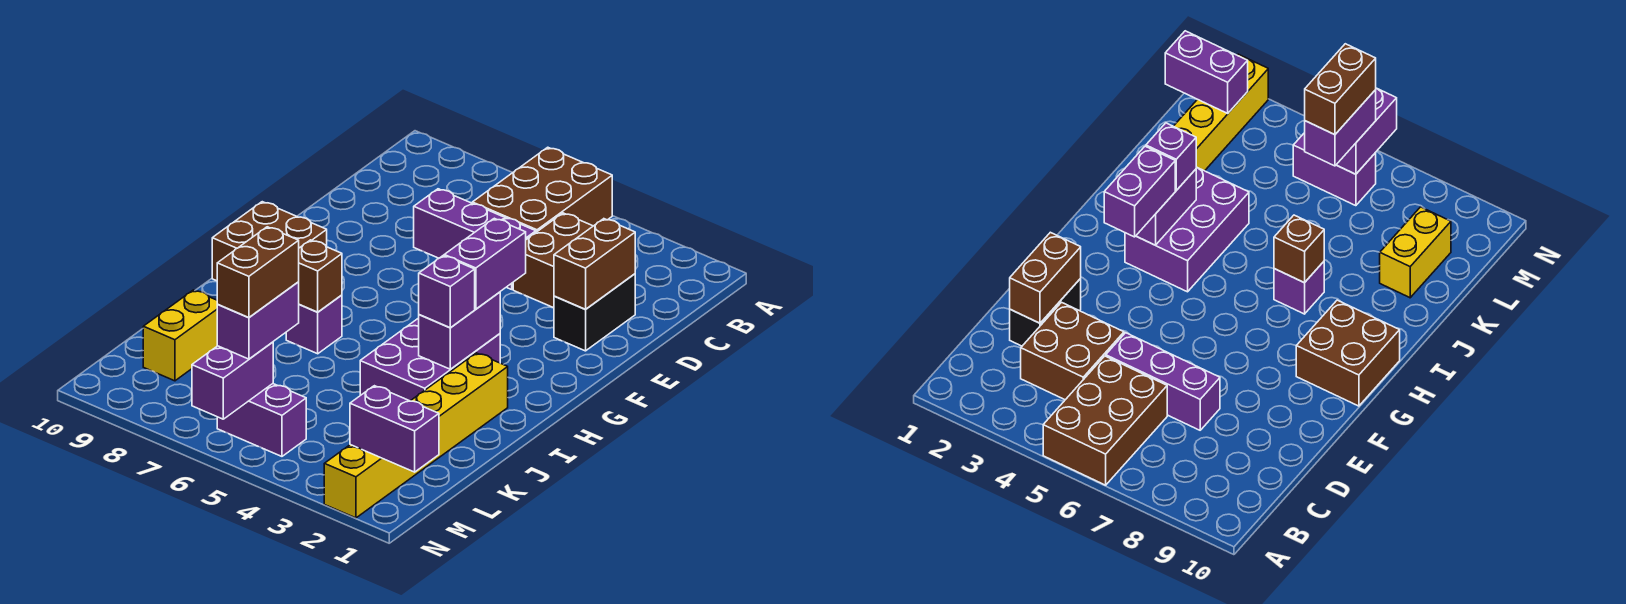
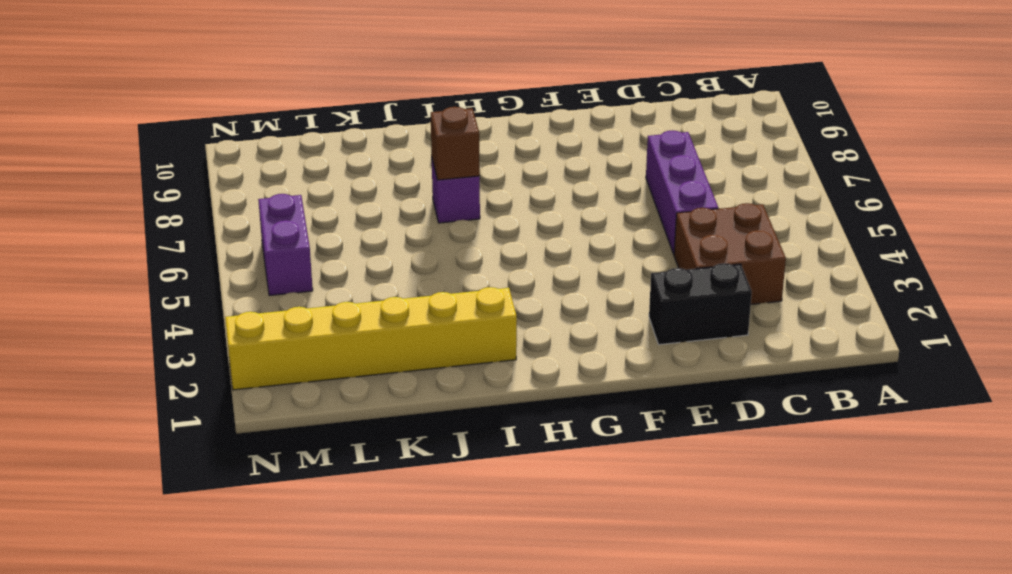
none -> brown 2x3 brick [472,147,612,232]
none -> brown 2x2 brick [212,202,327,281]
none -> purple 2x3 brick [360,318,500,401]

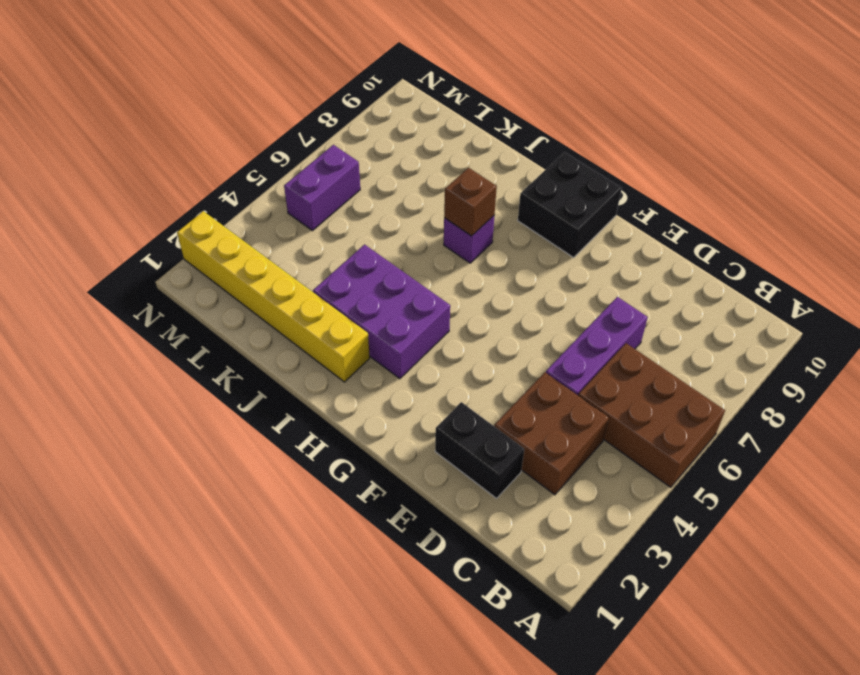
black 2x2 brick [518,152,622,257] -> brown 2x2 brick [212,202,327,281]
none -> yellow 1x2 brick [143,290,218,381]
none -> brown 1x2 brick [554,219,635,309]
none -> purple 1x2 brick [419,292,500,369]

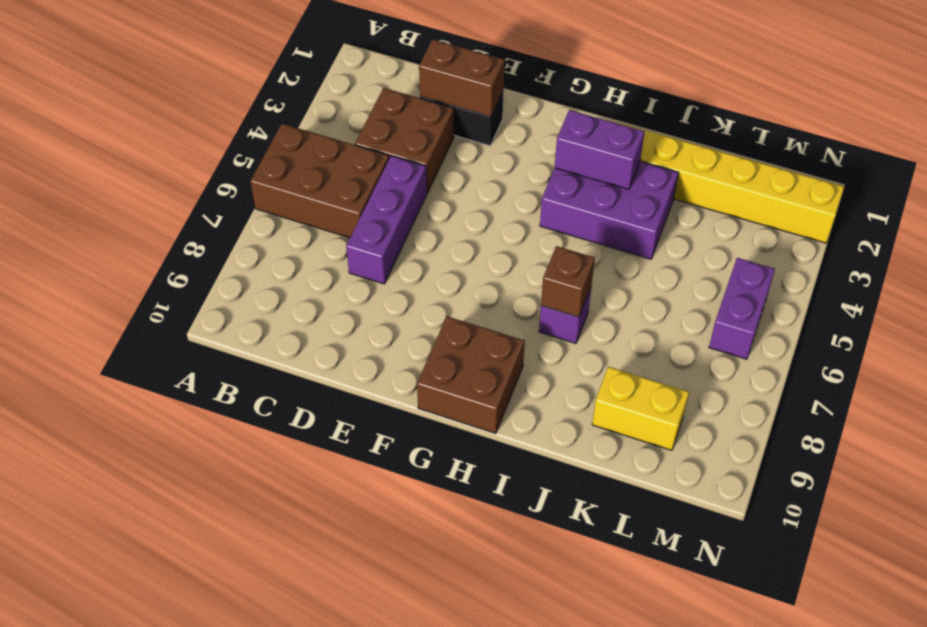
none -> purple 1x2 brick [350,386,439,472]
none -> purple 1x2 brick [192,342,273,419]
none -> purple 1x2 brick [444,218,526,309]

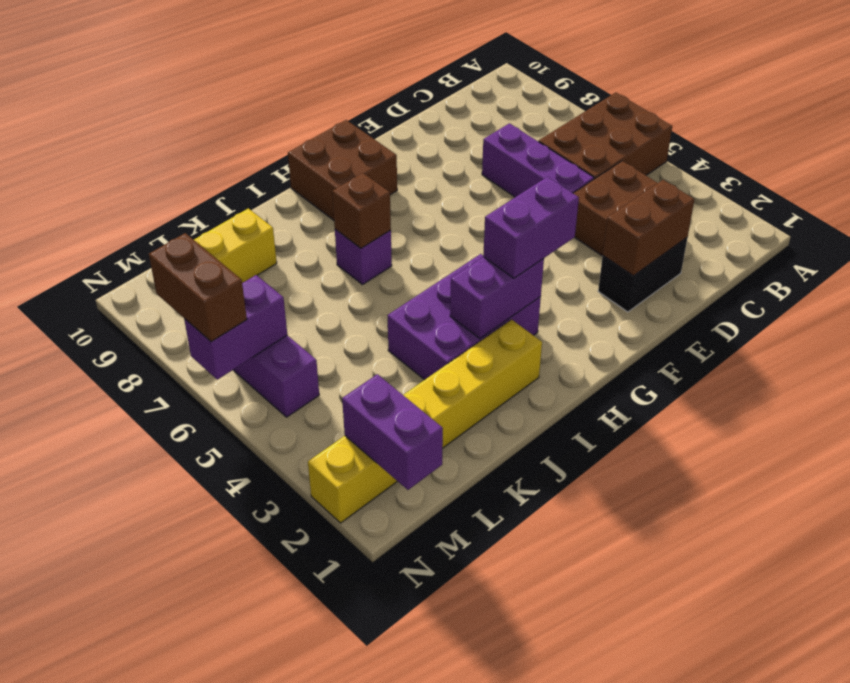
brown 1x2 brick [149,233,247,342] -> brown 1x2 brick turned to [217,227,299,318]
none -> purple 1x1 brick [419,256,475,328]
none -> purple 1x2 brick [217,282,299,359]

